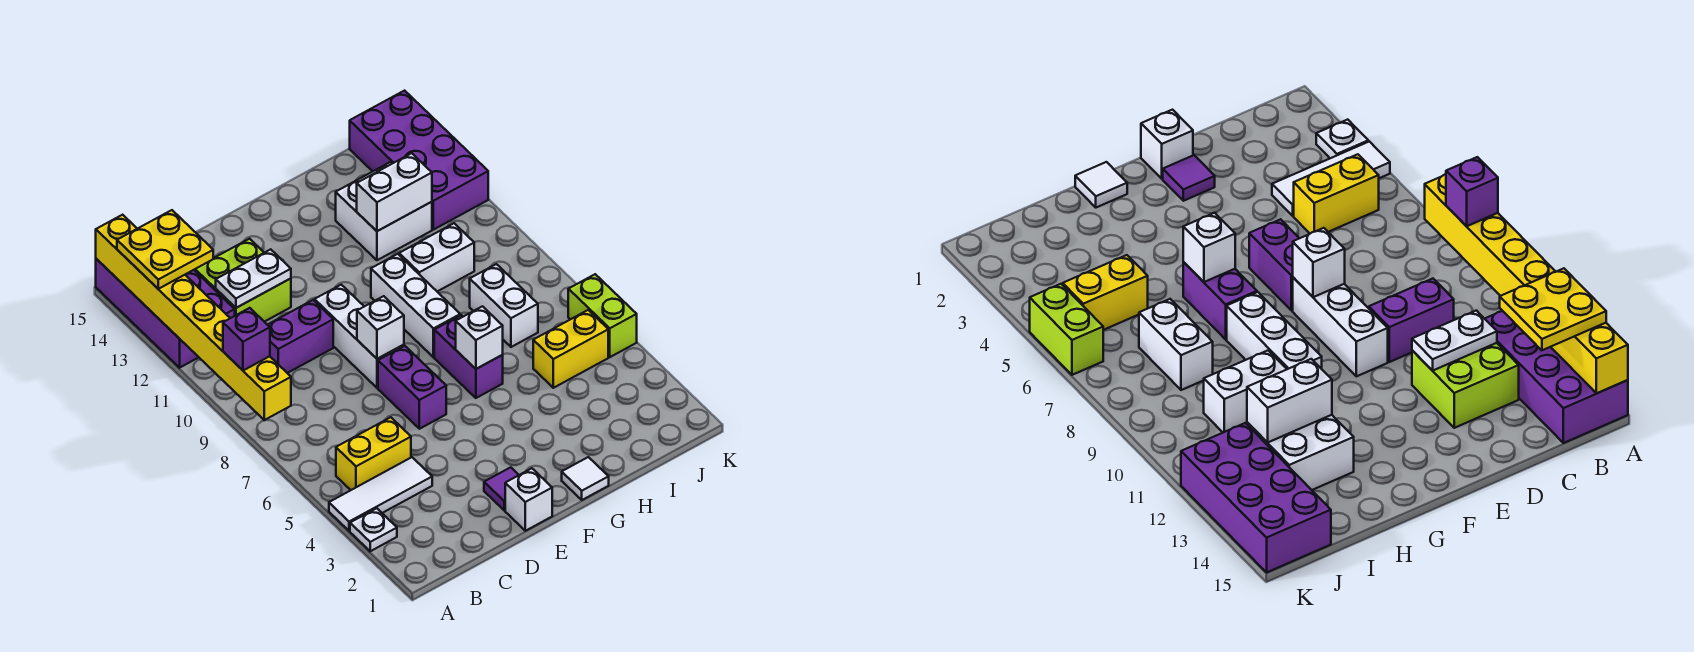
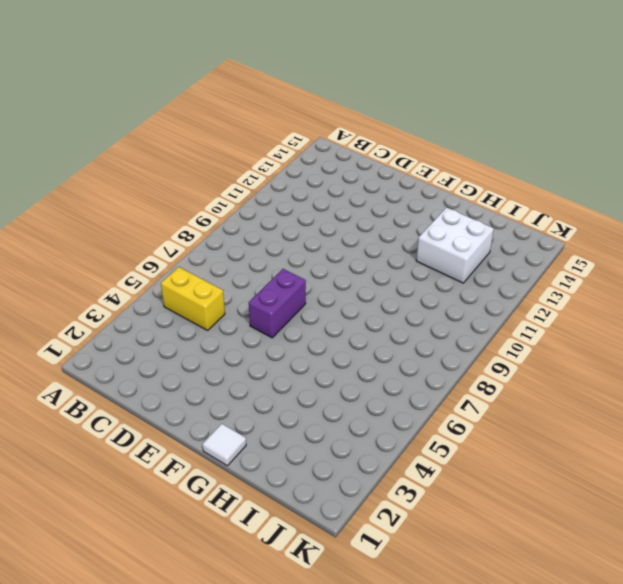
none -> white 1x1 plate [350,508,397,551]
none -> white 1x3 tile [329,457,432,531]
none -> purple 2x4 brick [96,259,235,368]

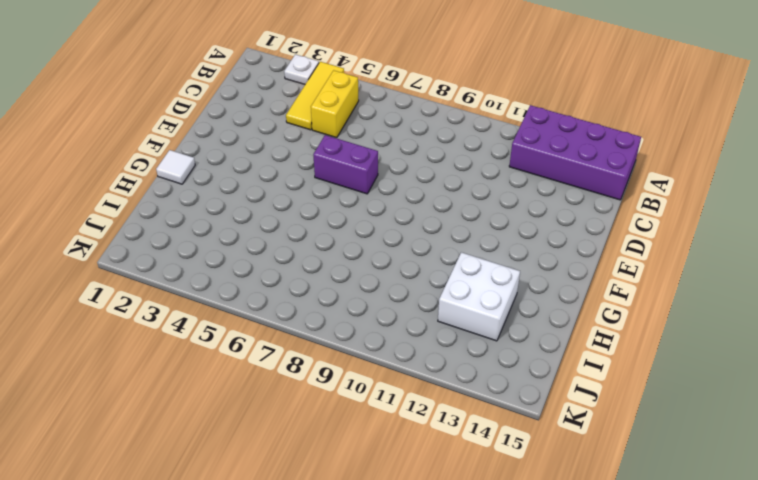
yellow 1x3 tile [286,62,344,130] -> white 1x3 tile [329,457,432,531]
none -> purple 1x2 brick [268,300,333,373]
none -> lime 2x2 brick [195,239,291,322]
none -> white 1x1 brick [505,468,552,531]

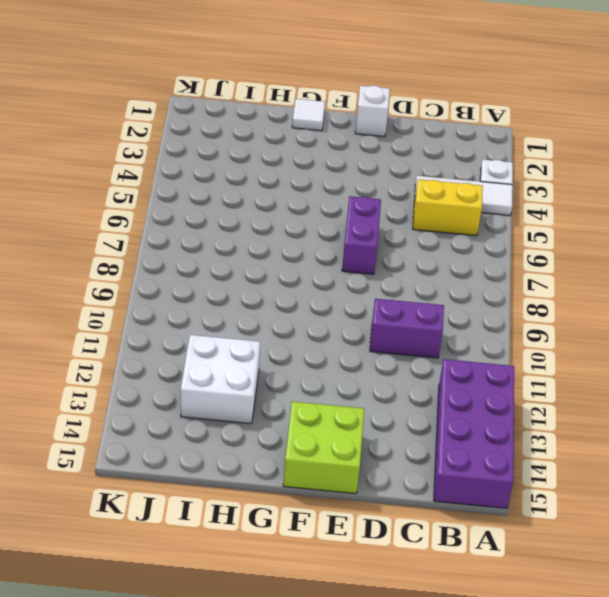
lime 2x2 brick [283,401,364,494] -> lime 2x2 brick moved to [195,239,291,322]
none -> purple 1x1 tile [484,467,518,510]
none -> white 1x3 brick [315,285,404,388]
none -> purple 1x2 brick [434,315,503,398]

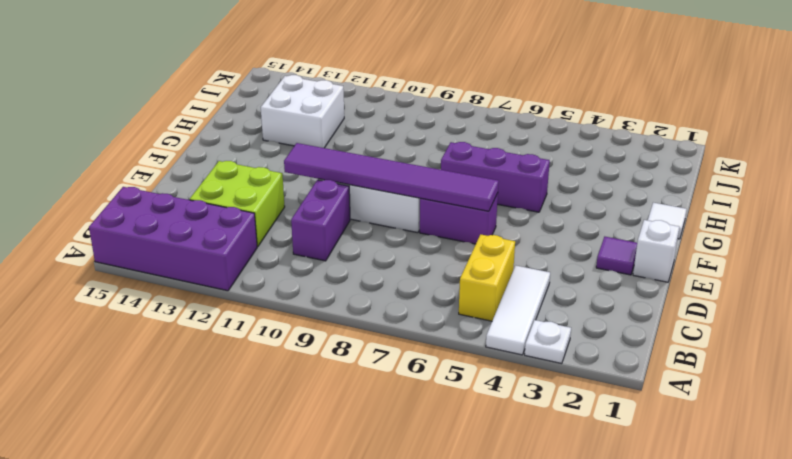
purple 1x6 tile [284,143,499,211] -> white 1x1 brick [357,296,404,359]
purple 1x3 brick [441,142,550,212] -> purple 1x2 brick [434,315,503,398]
none -> white 1x3 brick [371,254,460,357]
none -> white 1x2 brick [399,223,474,291]
none -> yellow 1x2 brick [533,310,608,388]

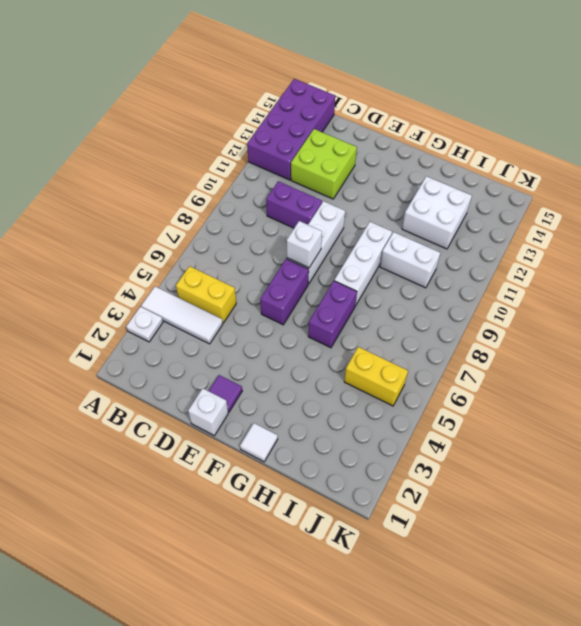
none -> white 1x2 brick [470,264,538,347]
none -> purple 2x4 brick [350,91,488,230]
none -> lime 1x2 brick [568,274,637,357]

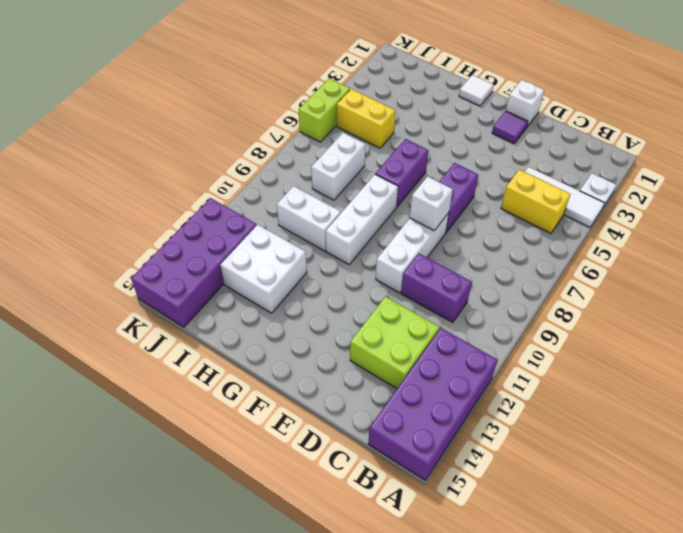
none -> yellow 1x8 brick [96,215,291,420]
none -> white 1x2 plate [216,249,291,308]
none -> white 1x1 brick [456,306,503,369]

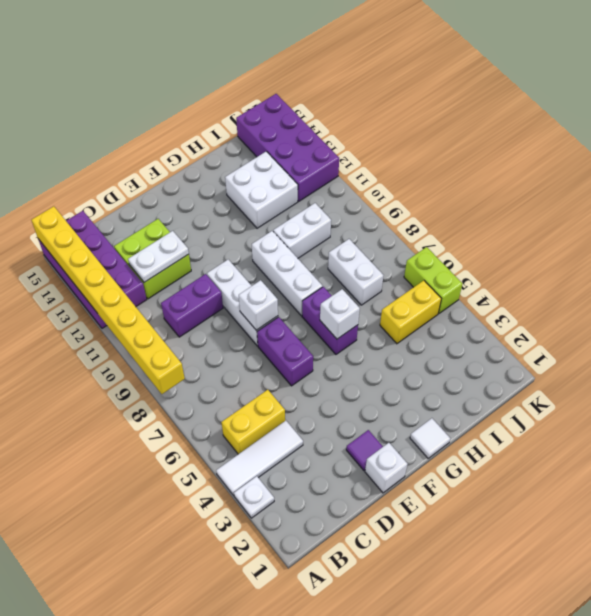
none -> white 1x2 brick [357,153,432,231]
none -> purple 1x1 brick [223,308,270,371]
none -> yellow 2x2 plate [117,210,213,289]

